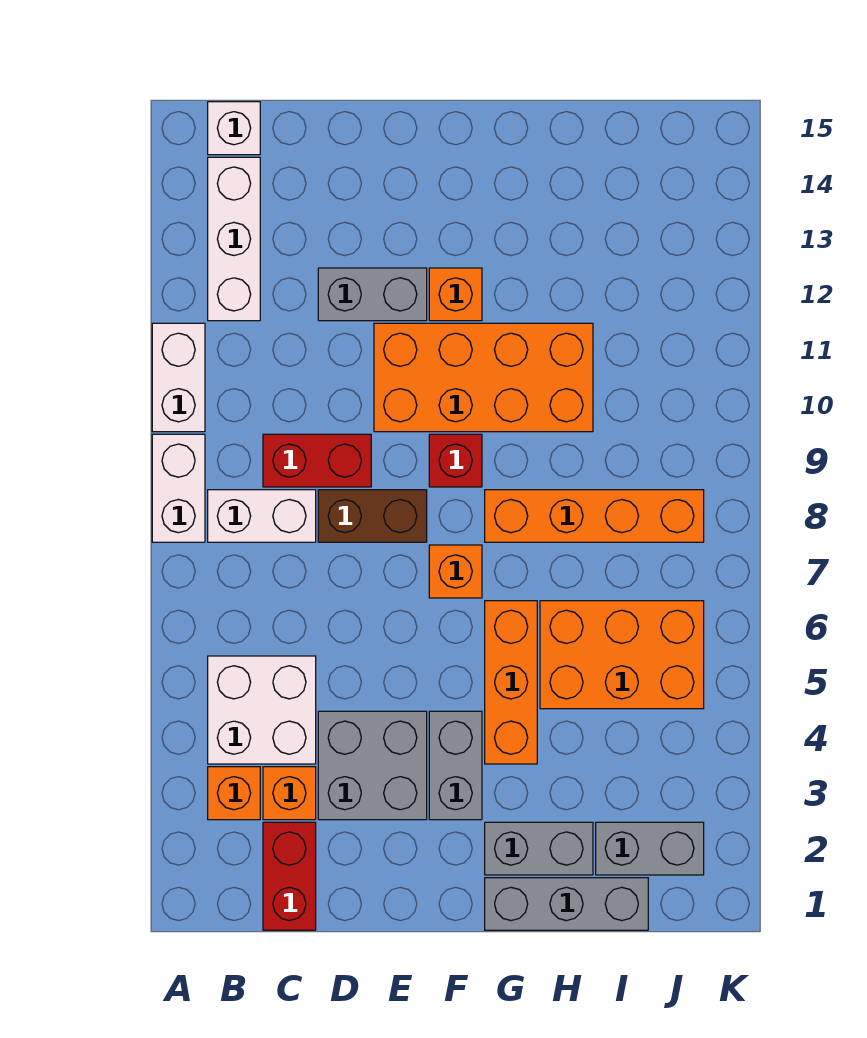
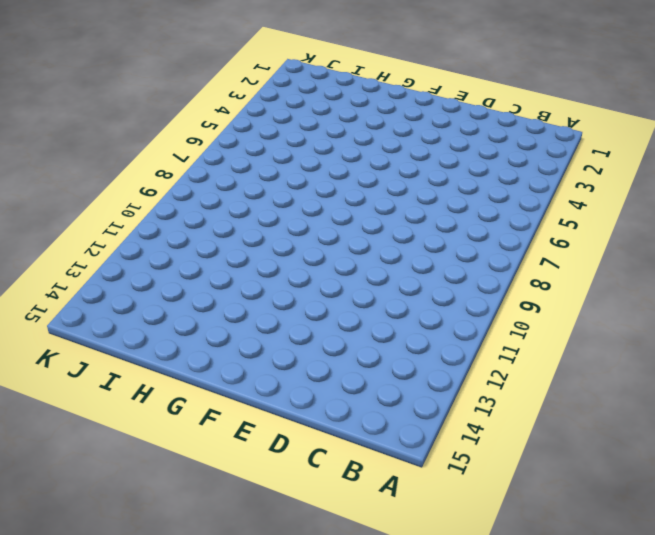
none -> white 1x2 brick [152,434,205,542]
none -> white 1x2 brick [152,323,205,432]
none -> orange 1x1 brick [208,767,260,820]

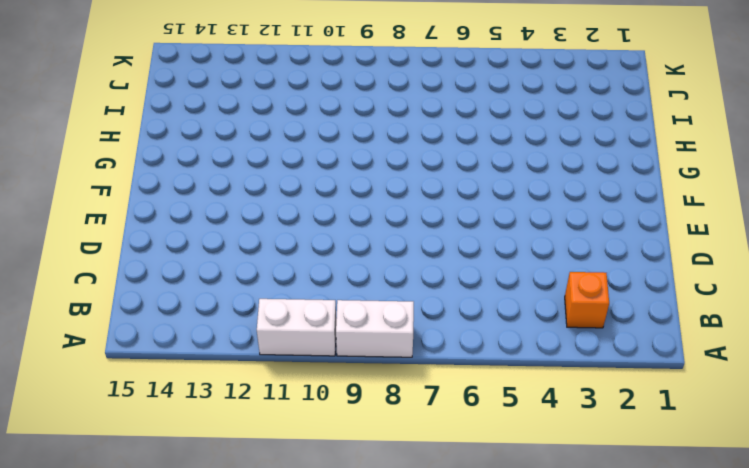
none -> white 2x2 brick [208,656,316,764]
none -> white 1x2 brick [208,490,316,542]
none -> white 1x3 brick [208,157,260,321]

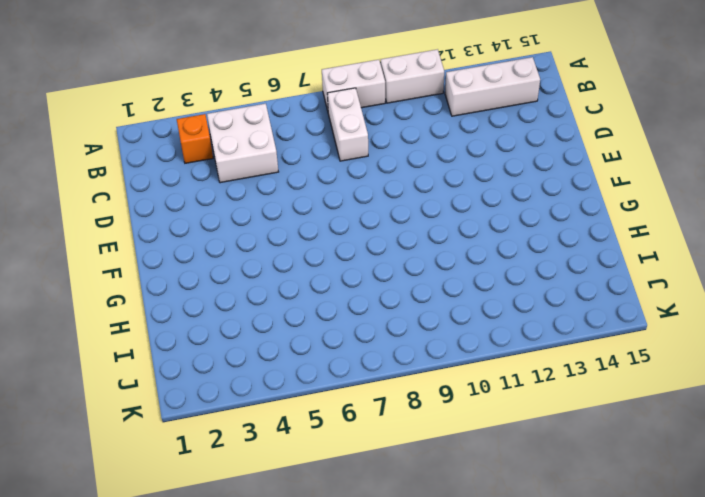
none -> white 1x1 brick [208,102,260,155]
none -> red 1x2 brick [263,822,316,930]
none -> orange 1x1 brick [263,767,316,820]

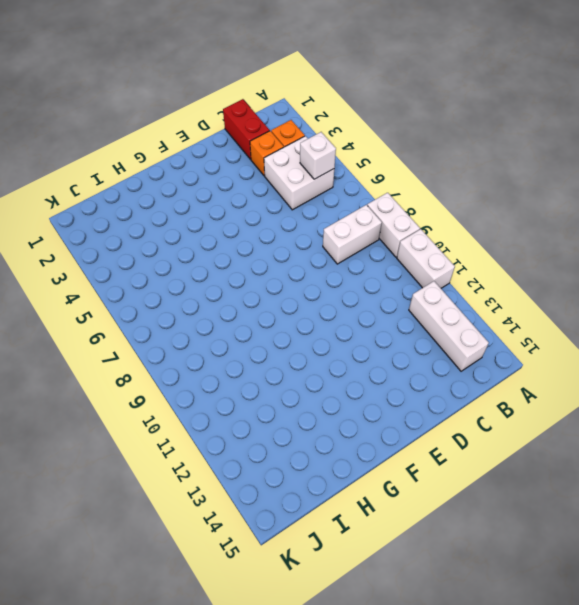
white 1x1 brick [300,132,336,179] -> white 1x1 brick moved to [208,102,260,155]
none -> red 1x2 brick [263,434,371,487]
none -> grey 2x2 brick [318,711,427,820]
none -> brown 1x2 brick [318,490,427,542]

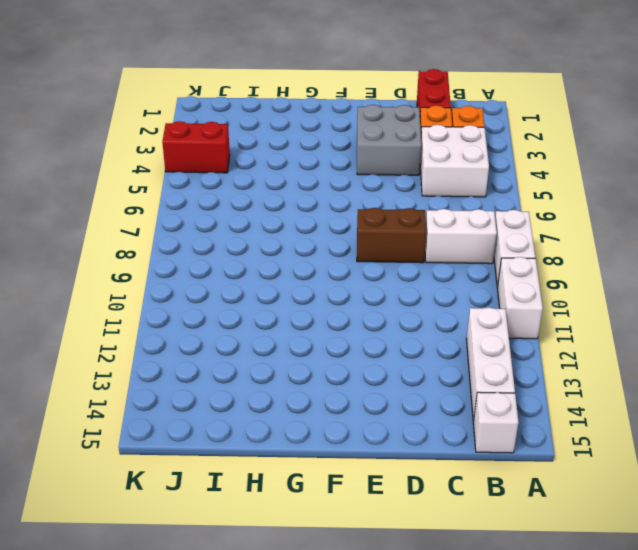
red 1x2 brick [162,121,230,173] -> red 1x2 brick moved to [263,434,371,487]
none -> grey 1x2 brick [318,268,427,321]
none -> orange 2x4 brick [374,323,593,432]
none -> grey 1x2 brick [429,711,482,820]

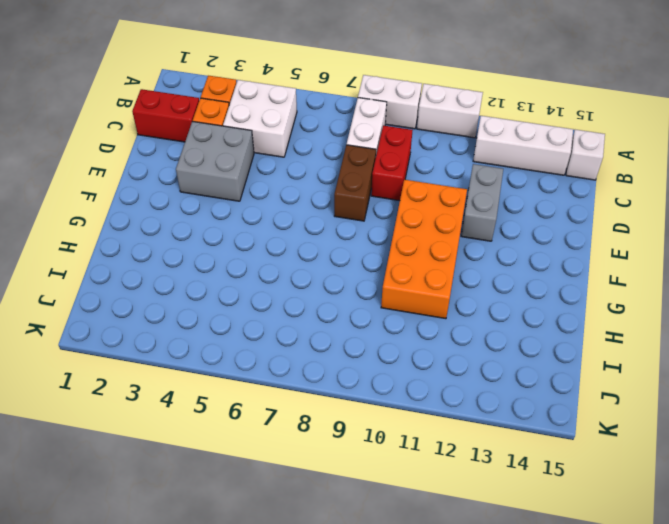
none -> grey 1x2 brick [429,711,482,820]
none -> orange 1x1 brick [429,545,482,598]
none -> red 1x1 brick [429,434,482,487]

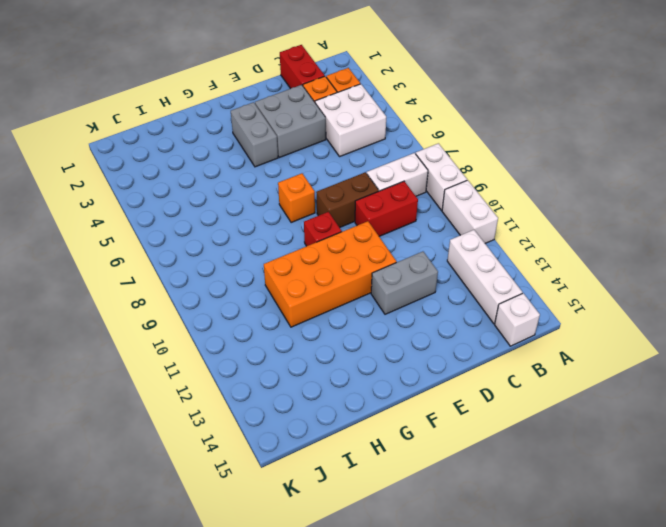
none -> orange 1x1 brick [429,268,482,321]
none -> grey 1x3 brick [485,878,648,930]
none -> grey 1x2 brick [485,822,593,875]

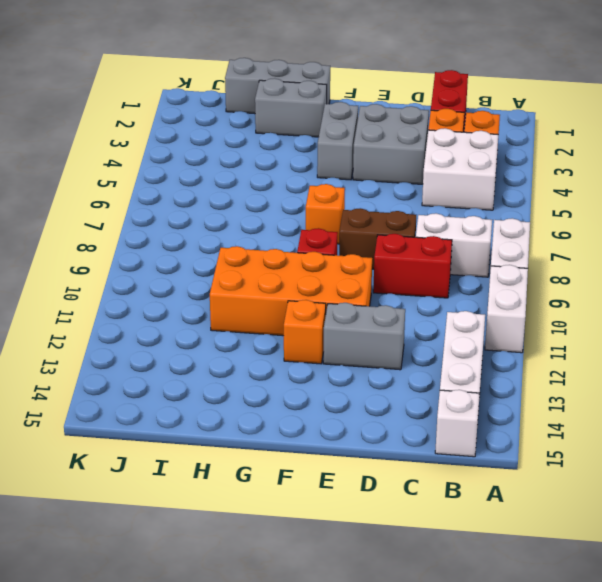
none -> orange 1x3 brick [485,601,537,764]
none -> orange 1x4 brick [485,490,704,542]
none -> orange 2x3 brick [540,601,704,709]

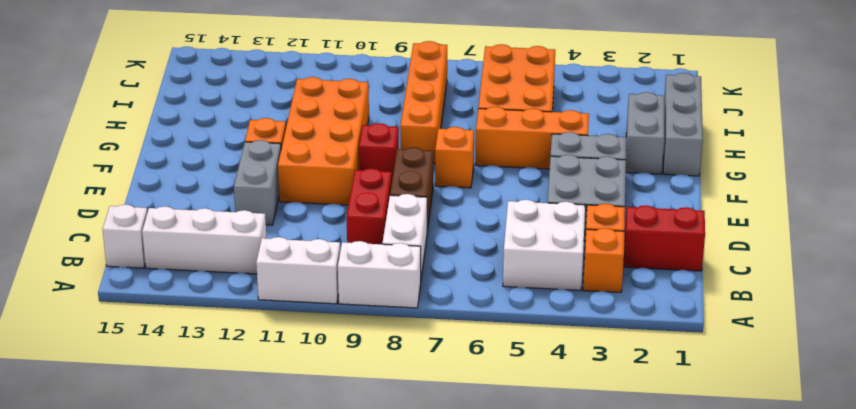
none -> grey 1x2 brick [596,822,704,875]

